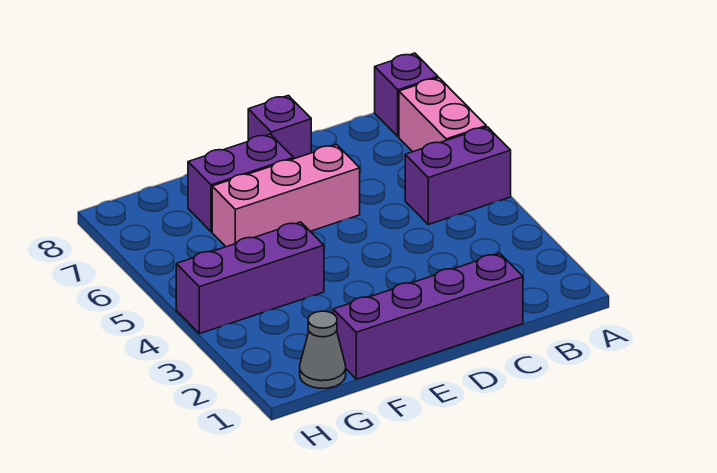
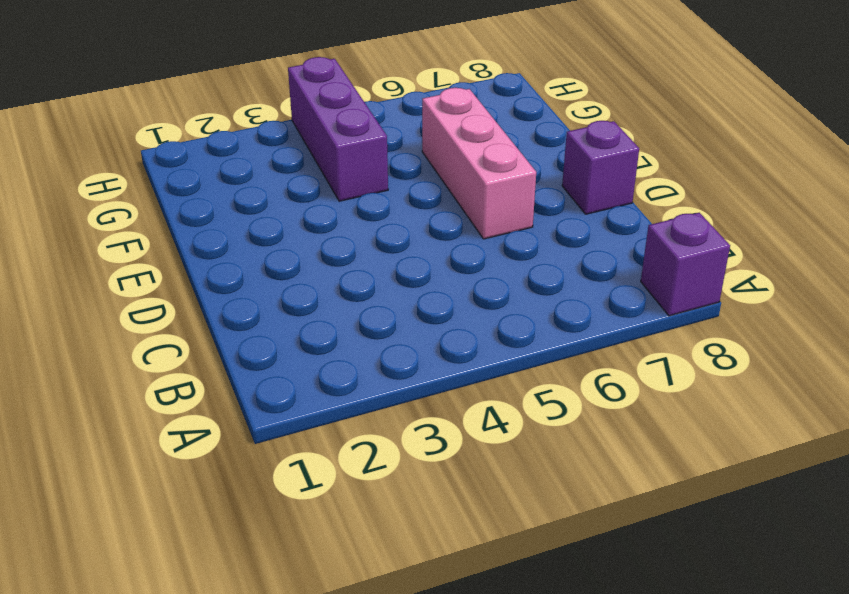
none -> purple 1x2 brick [405,127,511,224]
none -> pink 1x2 brick [399,78,486,152]

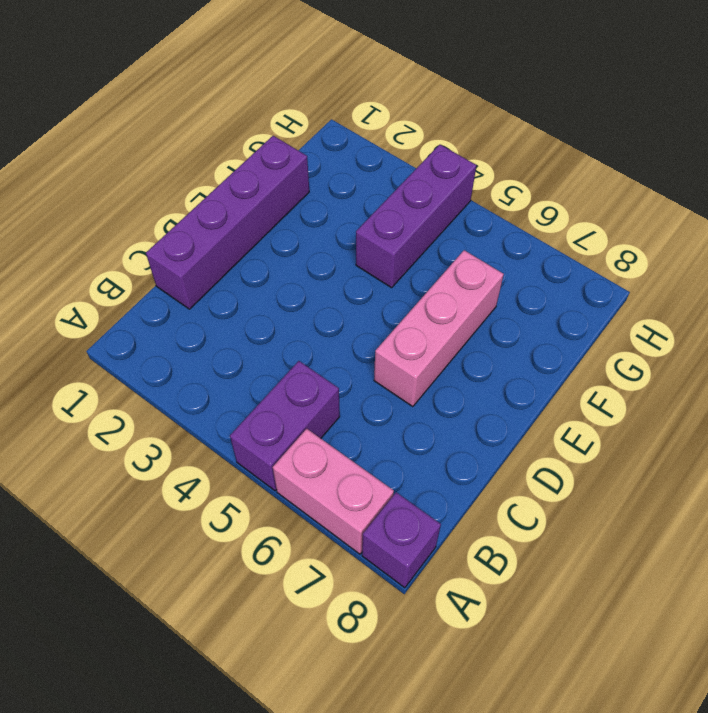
none -> purple 1x1 brick [248,95,311,159]
none -> purple 1x2 brick [188,134,293,232]

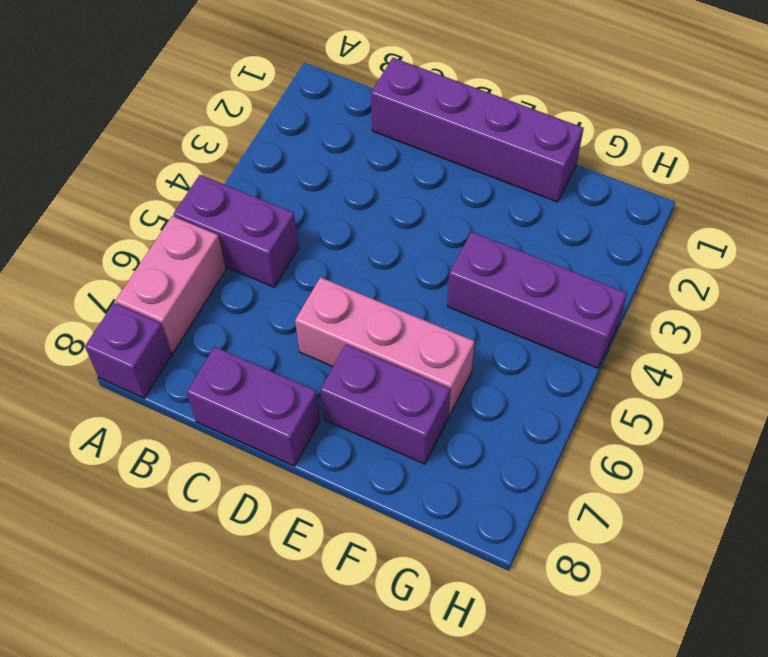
purple 1x2 brick [187,347,320,466] -> purple 1x1 brick [248,95,311,159]
none -> grey 1x1 cone [300,311,346,388]

